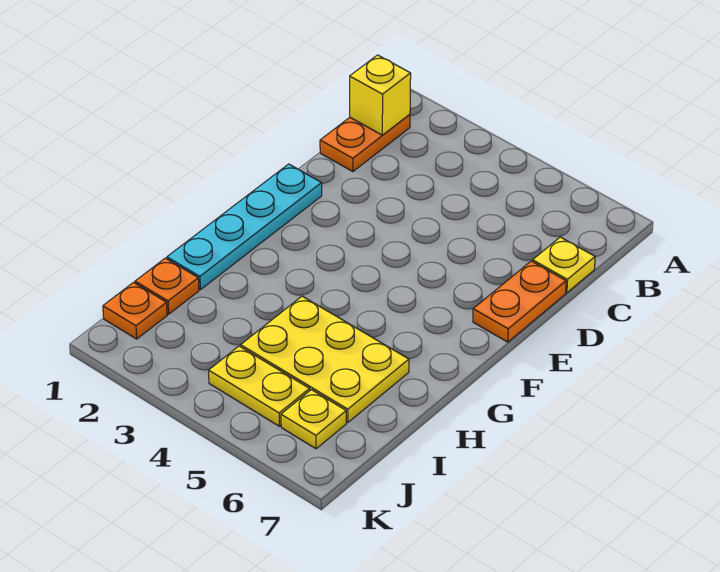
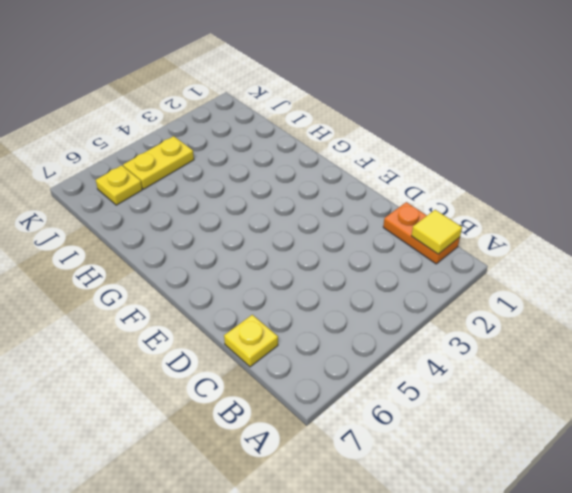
yellow 1x1 tile [412,210,462,254] -> yellow 1x1 brick [350,55,411,135]
none -> orange 1x2 plate [473,261,566,342]
none -> cyan 1x4 plate [167,164,322,290]

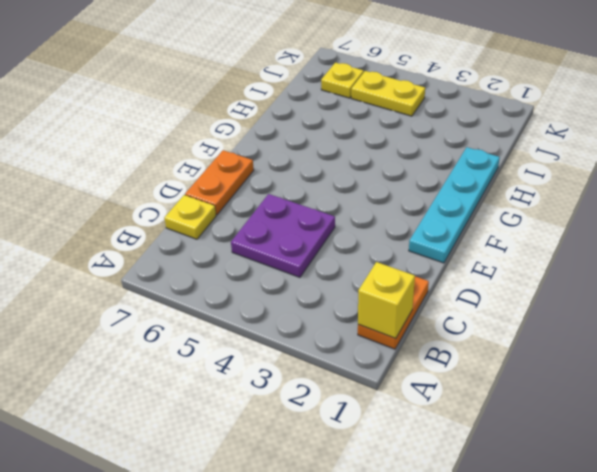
purple 2x2 plate [231,194,335,277] -> none
none -> yellow 2x3 plate [241,296,409,422]
none -> orange 1x1 plate [135,258,199,314]

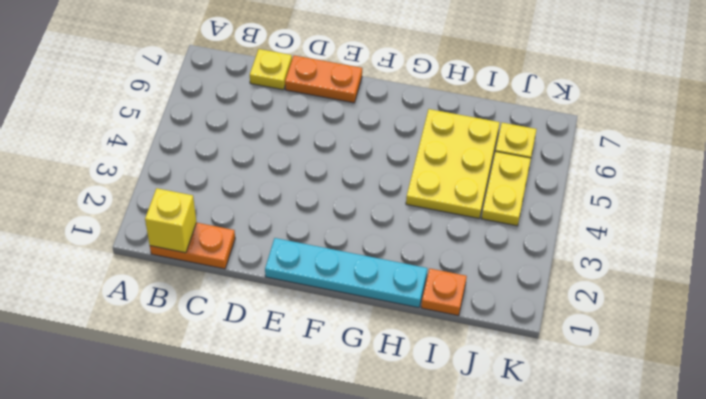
none -> orange 1x1 plate [103,283,167,339]

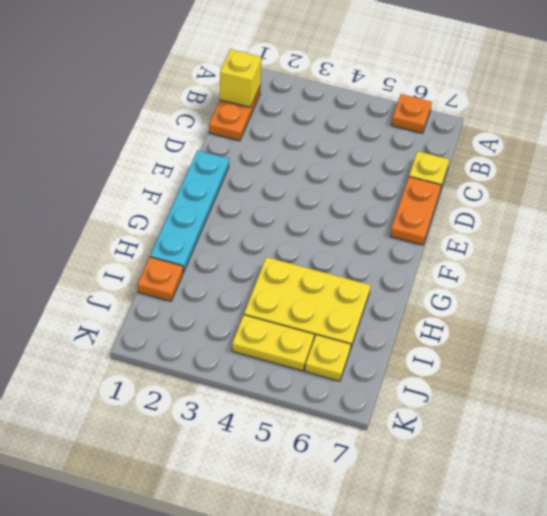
orange 1x1 plate [392,94,432,133] -> orange 1x1 plate moved to [103,283,167,339]

